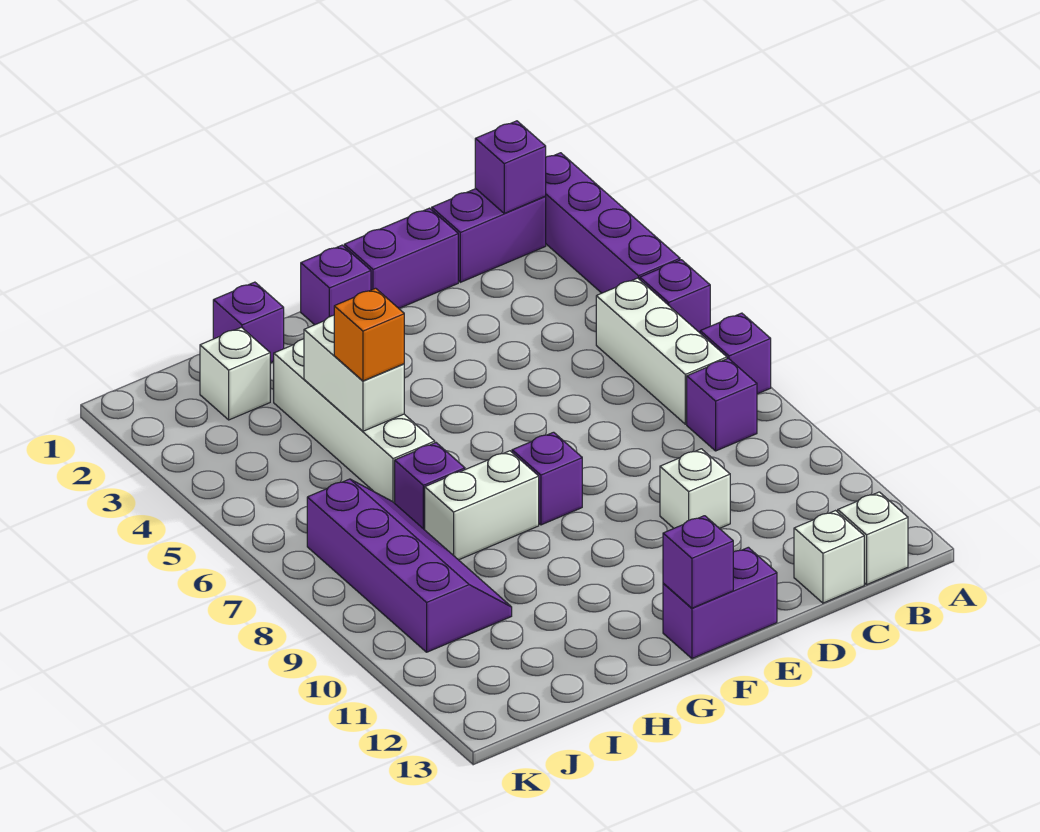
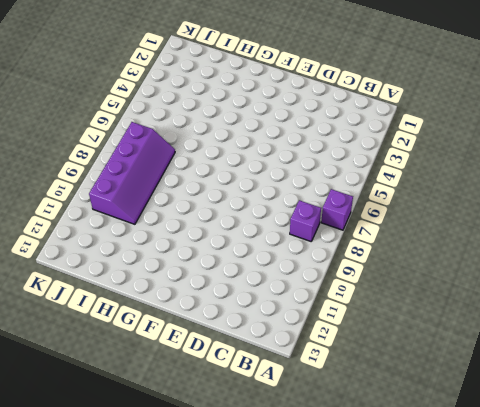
none -> purple 1x4 brick [545,153,680,293]
none -> purple 1x1 brick [640,260,710,333]
none -> purple 1x2 brick [432,189,546,282]

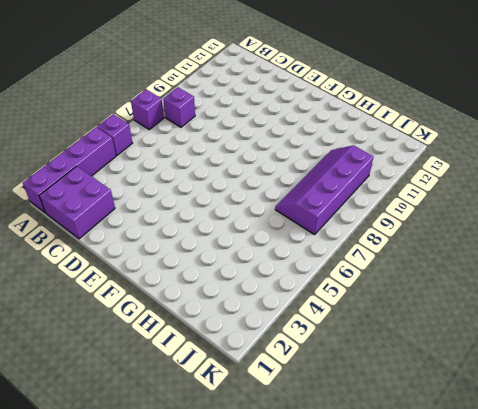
purple 2x2 brick [39,166,115,239] -> purple 1x2 brick [432,189,546,282]
none -> white 1x3 brick [596,278,727,424]
none -> white 1x1 brick [838,492,908,585]
none -> white 1x1 brick [794,511,864,603]

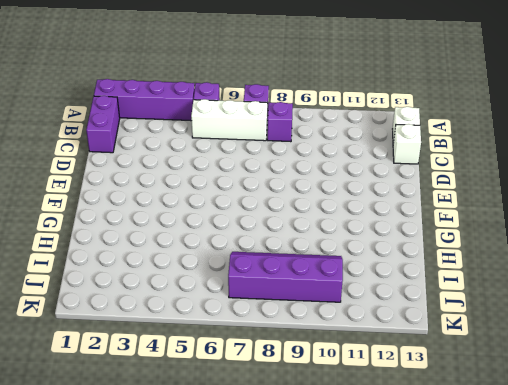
none -> purple 1x2 brick [344,208,458,308]
none -> white 1x1 brick [660,449,730,529]
none -> purple 1x2 brick [663,547,777,659]

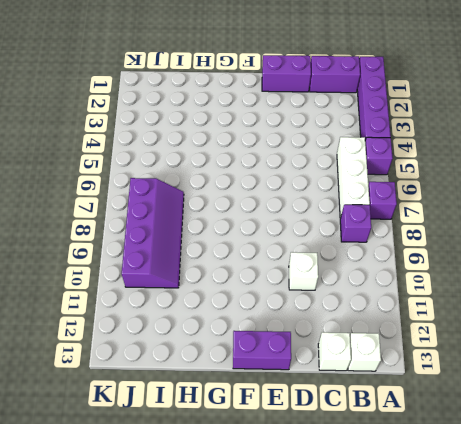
none -> purple 1x1 brick [301,245,371,325]
none -> purple 1x1 brick [512,432,582,525]
none -> white 1x2 brick [425,451,539,560]

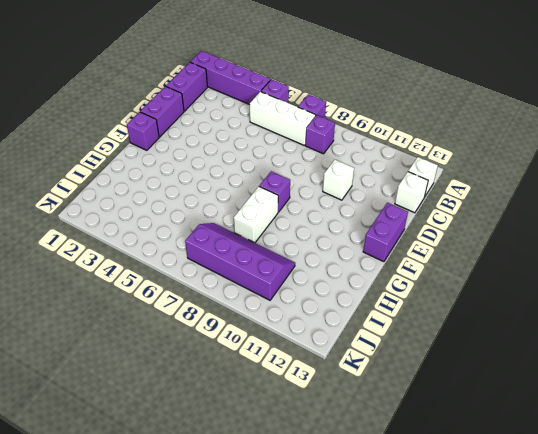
none -> purple 1x1 brick [213,282,284,363]
none -> white 1x4 brick [274,339,435,503]
none -> purple 1x1 brick [395,443,465,530]

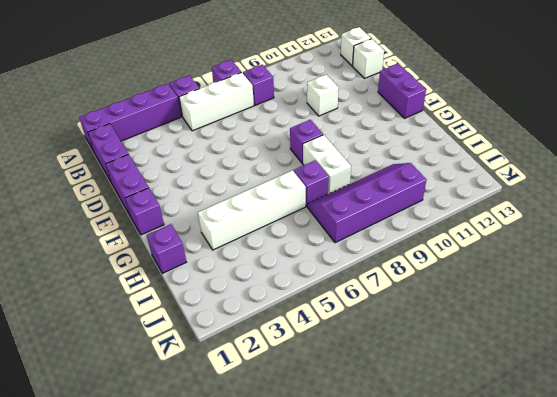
none -> white 1x1 brick [200,327,270,420]
none -> purple 1x1 brick [475,121,546,213]
none -> purple 1x1 brick [663,516,733,608]

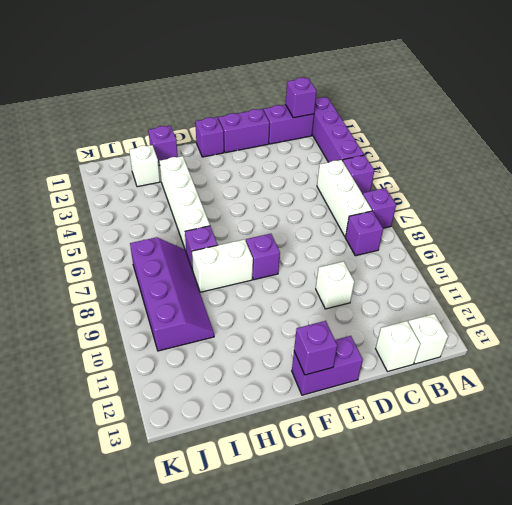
none -> white 1x2 brick [304,315,404,431]
none -> orange 1x1 brick [334,288,404,381]

